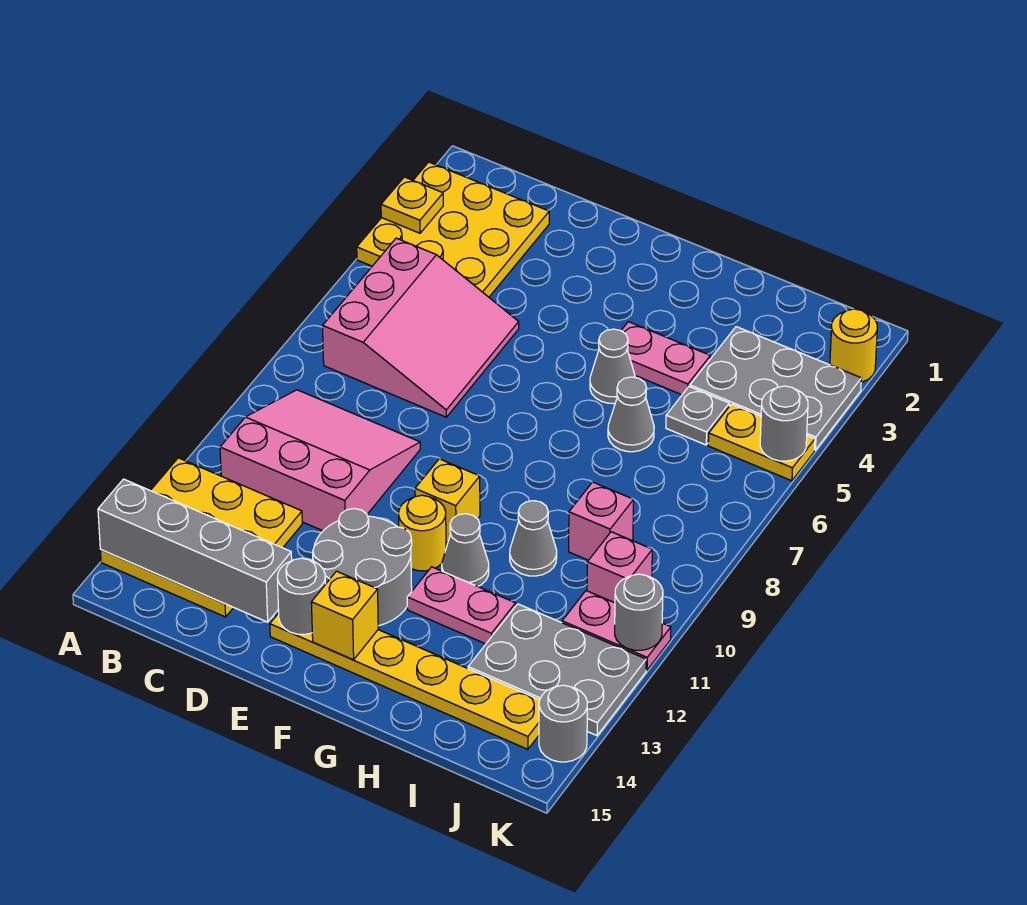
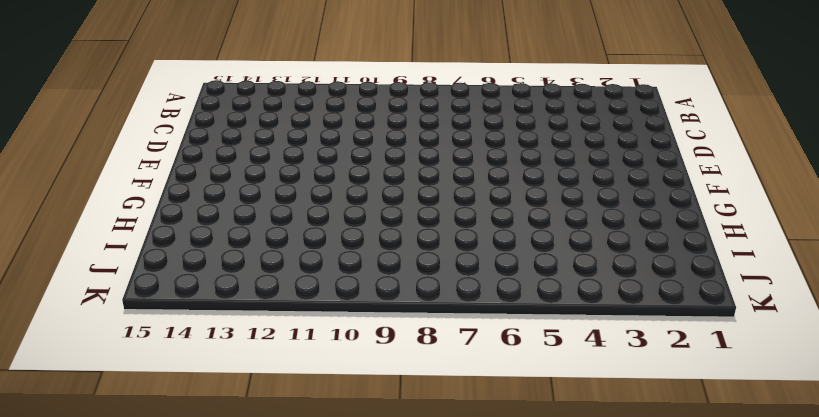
none -> yellow 3x3 plate [357,162,549,297]
none -> yellow 3x3 plate [100,458,302,617]
none -> pink 3x3 slope [323,238,519,417]

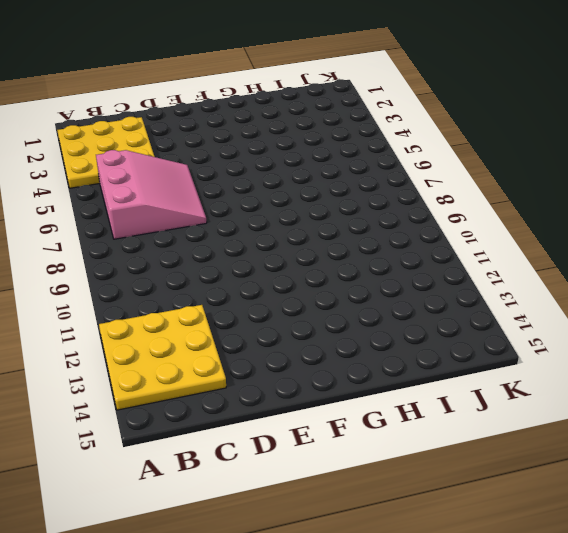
none -> pink 3x3 slope [220,390,420,531]
none -> grey 2x2 round brick [313,509,412,626]
none -> yellow 1x6 plate [270,613,540,749]

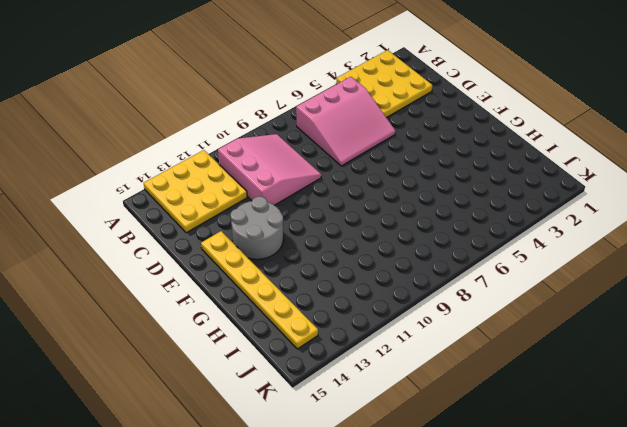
none -> yellow 1x1 brick [415,459,480,542]
none -> yellow 1x1 round brick [398,495,446,571]
none -> pink 1x2 plate [621,322,710,395]

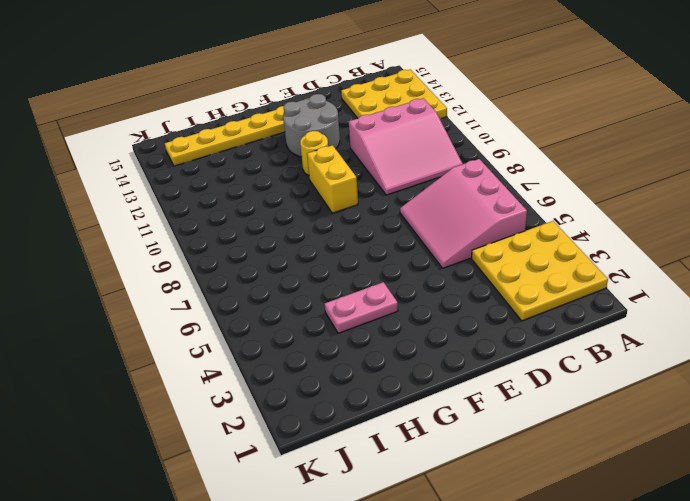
yellow 1x2 brick [307,145,358,213] -> yellow 1x1 brick [415,459,480,542]
none -> grey 1x1 cone [590,329,635,404]
none -> grey 1x1 cone [442,514,489,586]
none -> pink 1x2 plate [407,567,516,644]

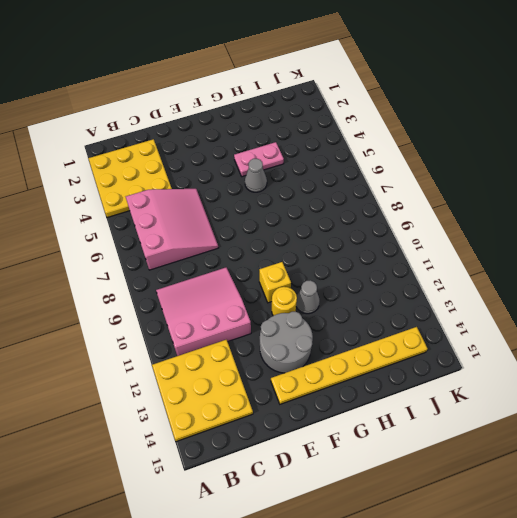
none -> pink 1x2 plate [407,567,516,644]
none -> grey 1x1 cone [608,377,654,452]
none -> grey 1x1 cone [510,501,557,576]

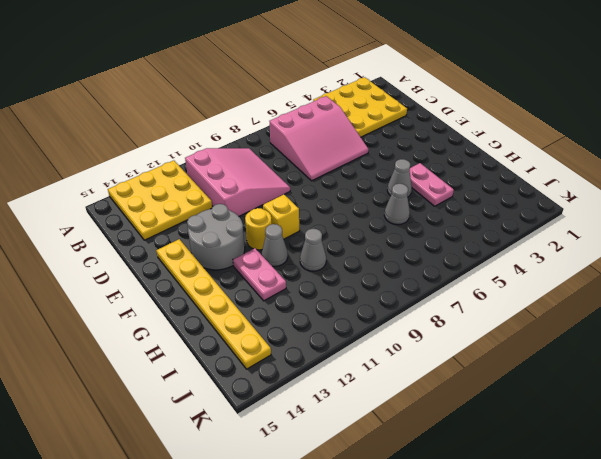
none -> grey 2x3 plate [690,327,861,450]
none -> grey 1x1 plate [666,387,729,445]
none -> pink 1x1 brick [569,482,634,560]

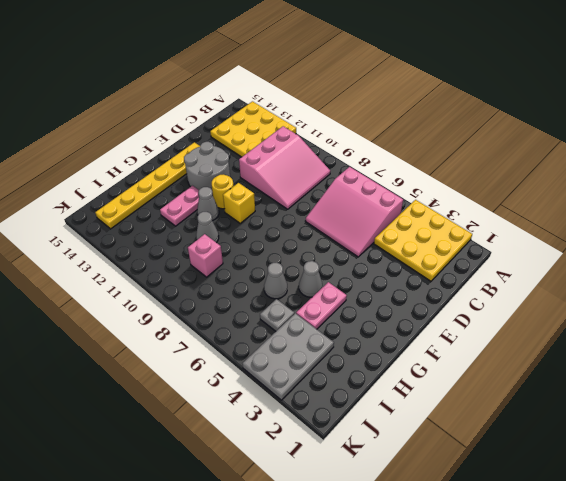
none -> grey 2x3 plate [468,604,646,736]
none -> yellow 1x2 plate [708,404,815,481]
none -> pink 1x1 brick [587,532,652,603]

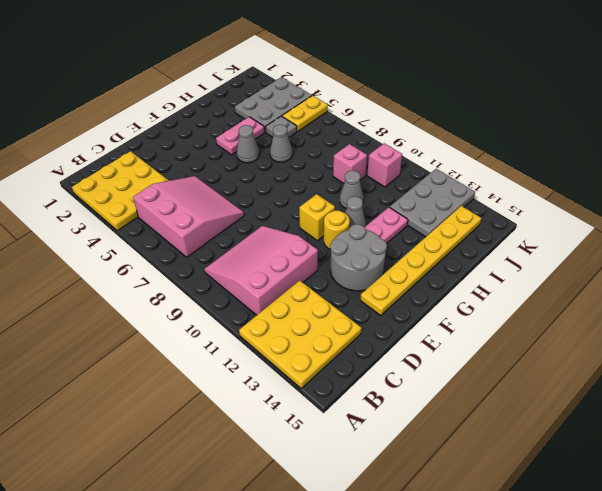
none -> pink 1x2 plate [562,591,671,670]
none -> yellow 1x1 round brick [830,309,877,382]
none -> grey 1x1 round brick [539,685,587,762]

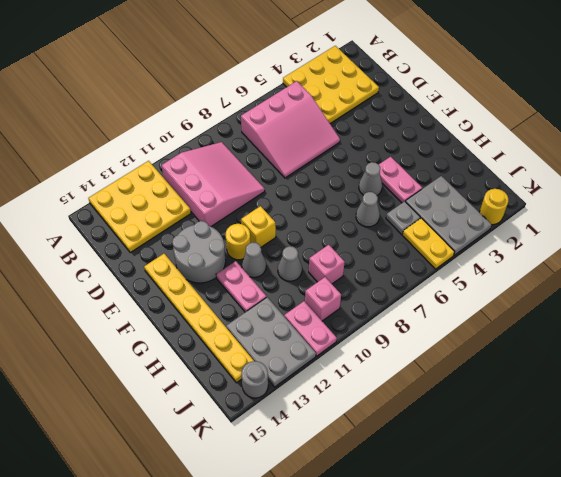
none -> yellow 1x1 plate [381,177,443,233]
none -> grey 1x4 brick [98,479,292,622]
none -> grey 1x1 round brick [277,558,326,635]

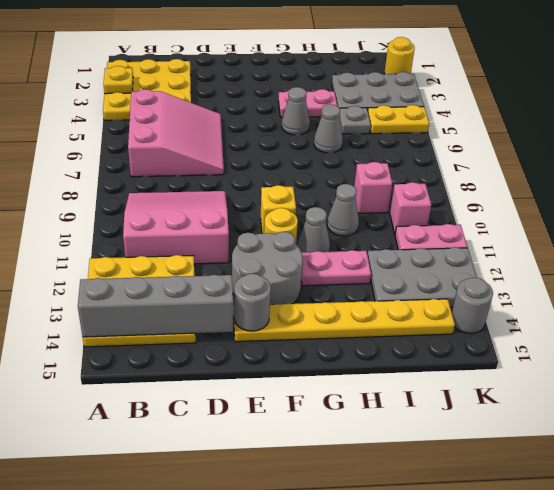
none -> yellow 1x1 brick [311,571,378,660]
none -> grey 1x1 round brick [760,386,808,461]
none -> grey 1x1 round brick [615,574,663,650]

